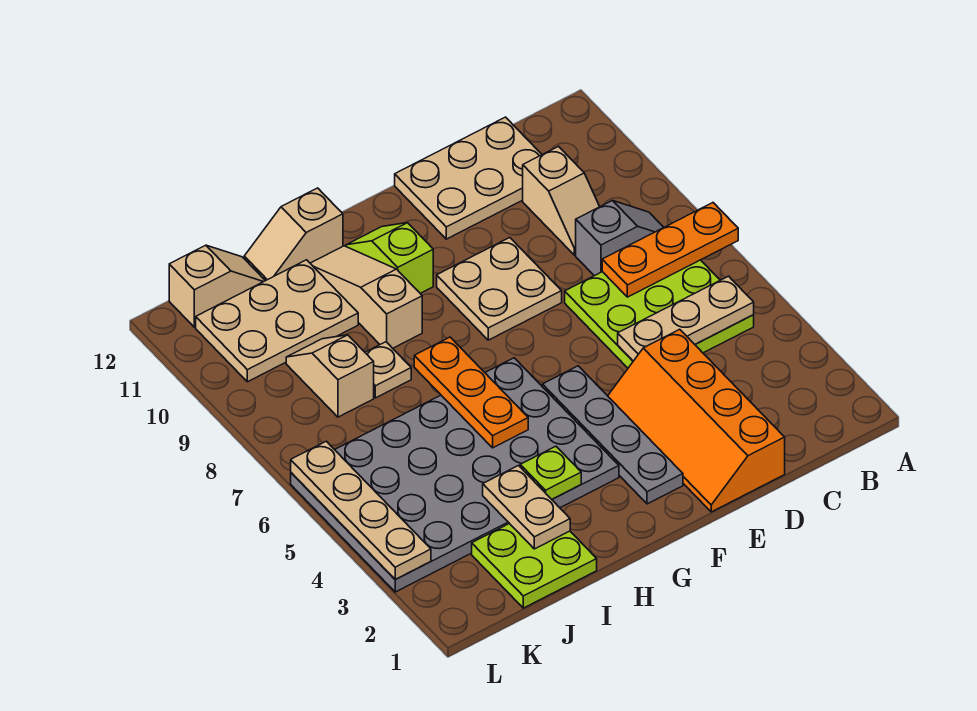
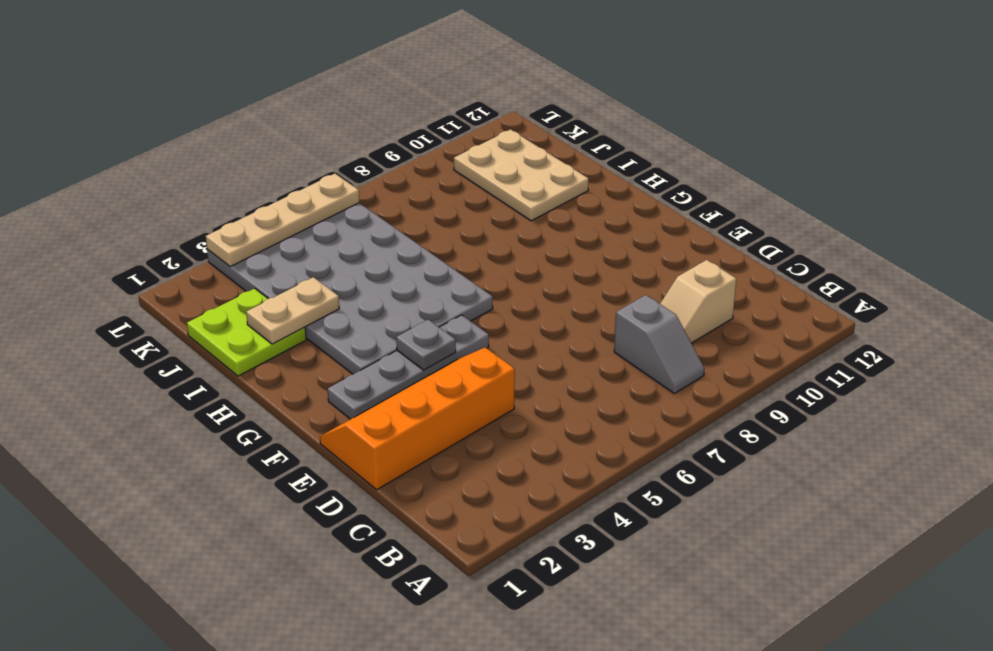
grey 1x1 plate [396,320,456,370] -> none
none -> lime 3x3 plate [565,260,754,368]
none -> tan 2x3 plate [395,117,542,239]
none -> tan 2x2 plate [437,238,562,340]

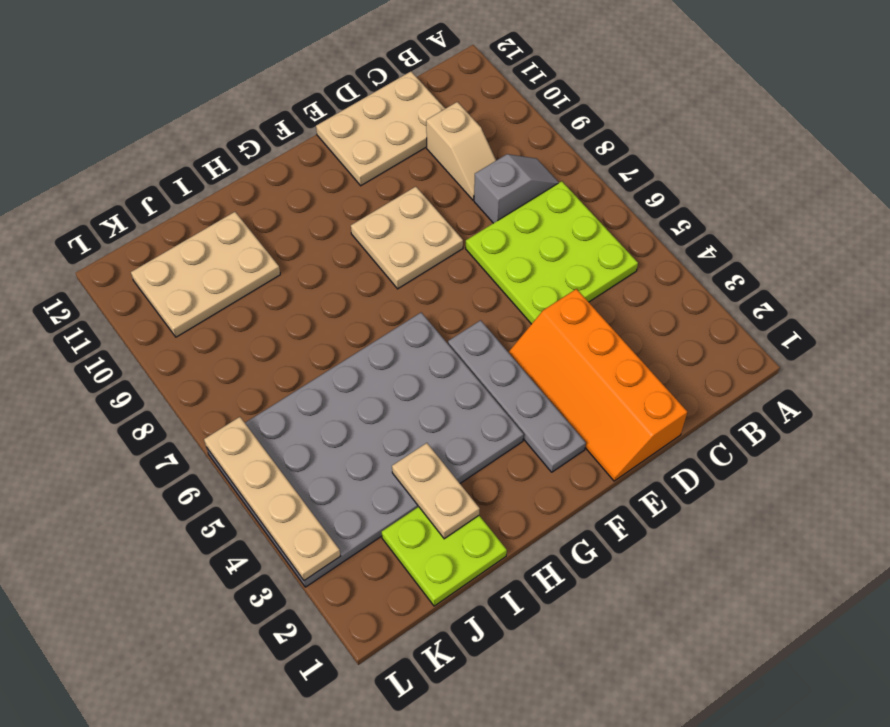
none -> lime 1x2 slope [346,223,433,293]
none -> tan 1x3 slope [310,246,422,348]
none -> tan 1x2 slope [244,188,343,281]

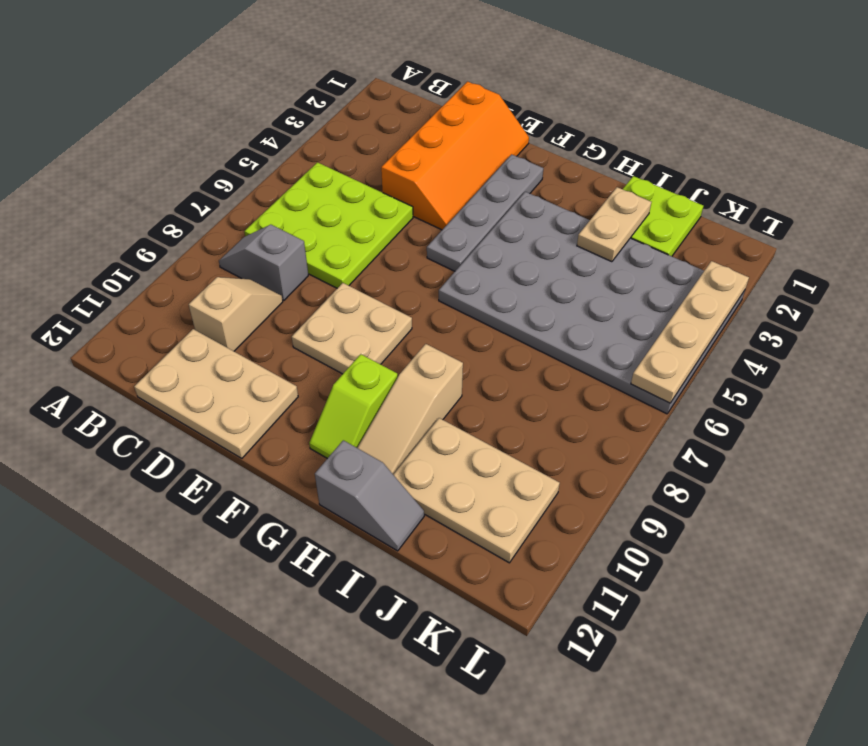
grey 1x2 slope [315,440,424,551] -> tan 1x2 slope [244,188,343,281]
none -> tan 1x1 plate [365,342,411,398]
none -> tan 1x2 slope [286,335,374,417]
none -> tan 1x2 slope [169,245,265,327]

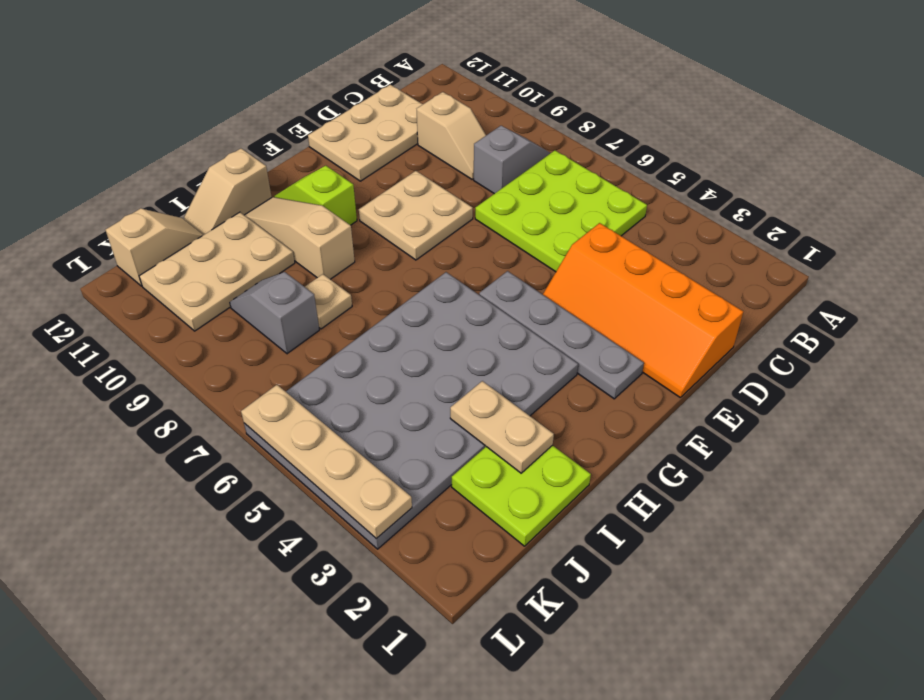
grey 1x2 slope [230,272,319,354] -> tan 1x2 slope [286,335,374,417]
none -> orange 1x3 plate [602,203,738,297]
none -> tan 1x3 plate [618,276,754,361]
none -> lime 1x1 plate [520,446,581,499]

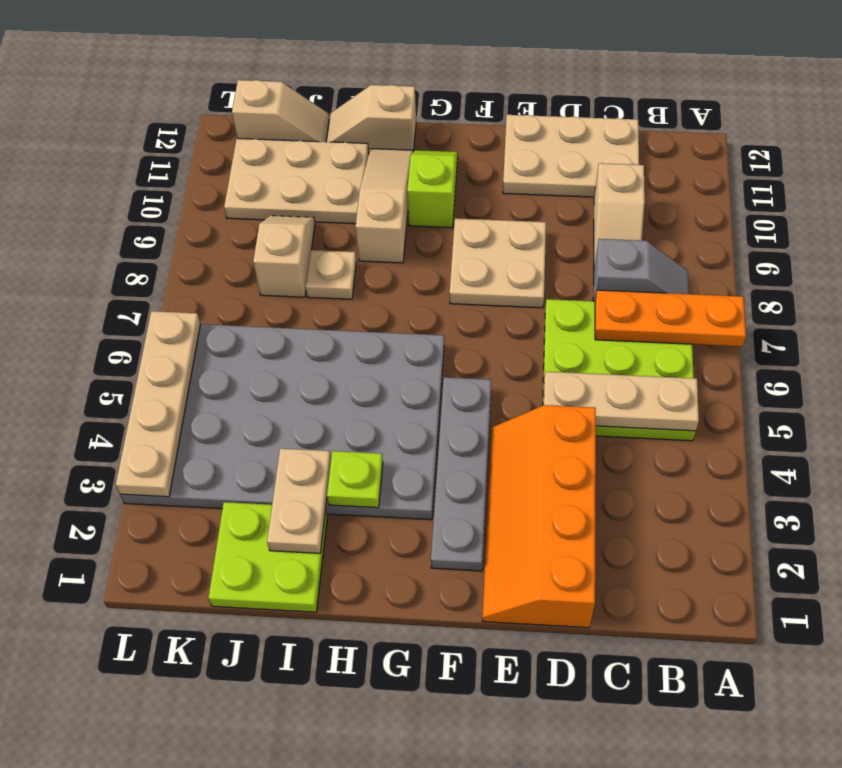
none -> orange 1x3 plate [414,337,528,448]

